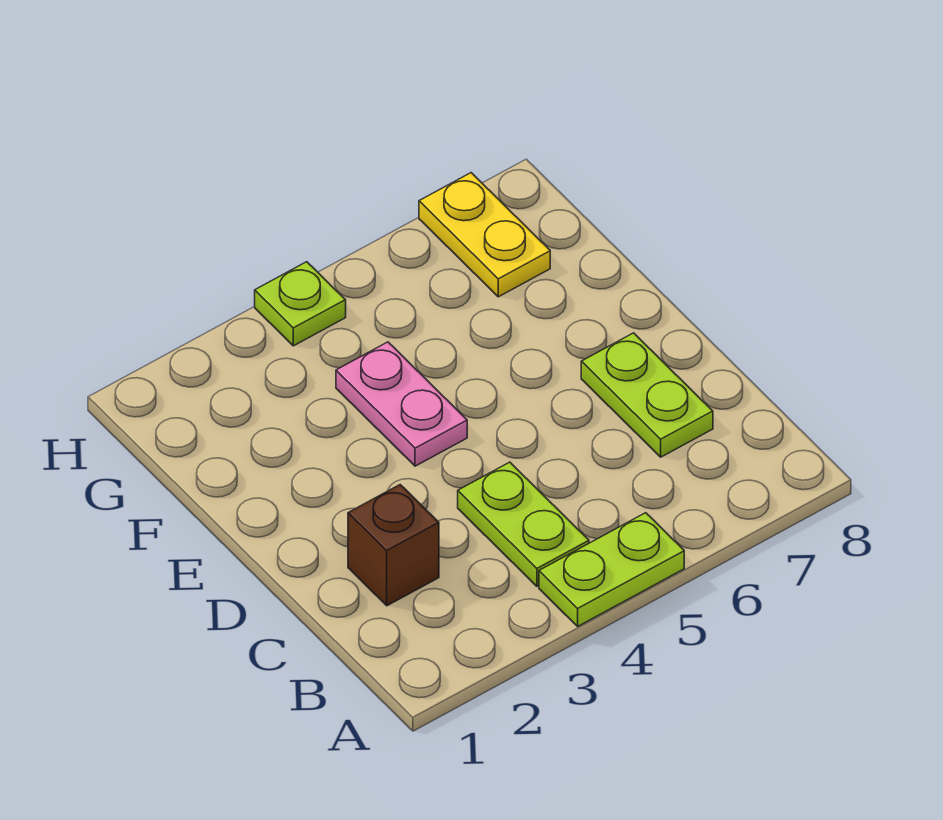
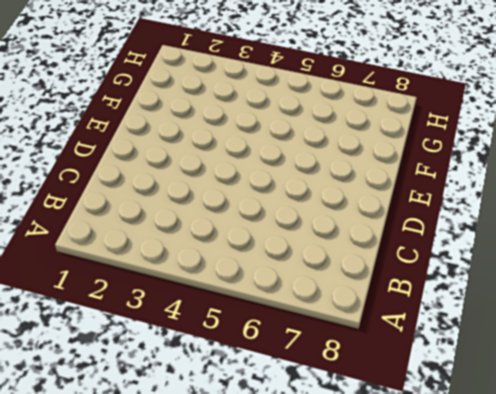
none -> lime 1x2 plate [539,513,684,626]
none -> lime 1x2 plate [458,462,589,586]

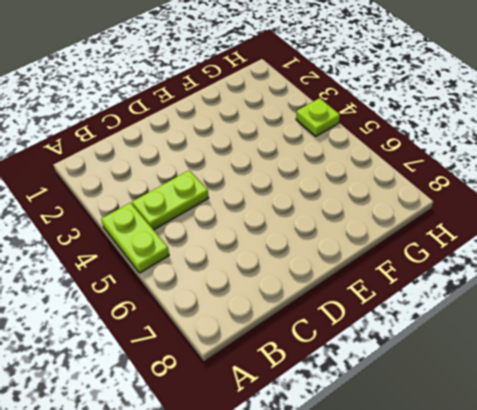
none -> brown 1x1 brick [348,485,439,606]
none -> lime 1x2 plate [581,333,713,457]

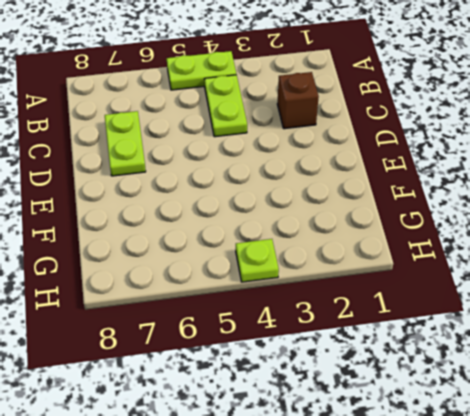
none -> pink 1x2 plate [336,342,467,466]
none -> yellow 1x2 plate [419,173,550,297]

